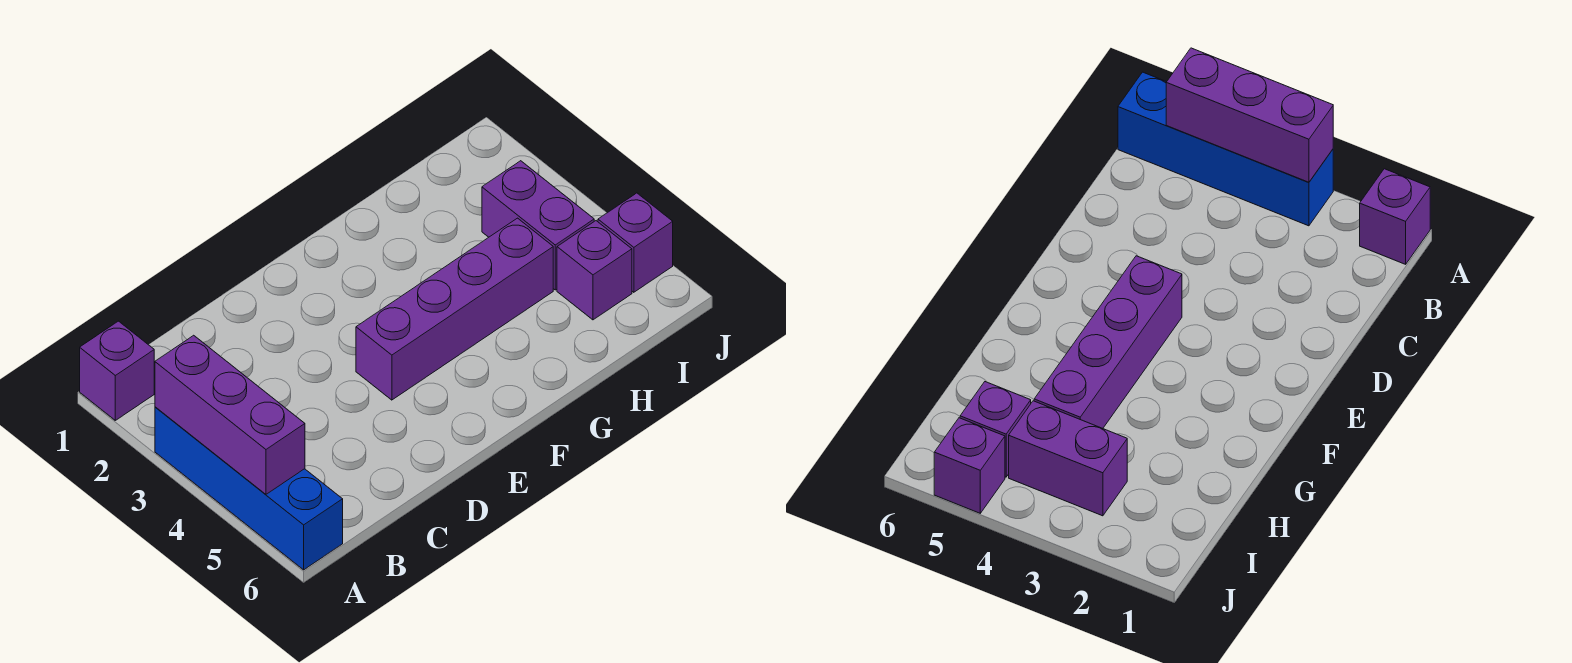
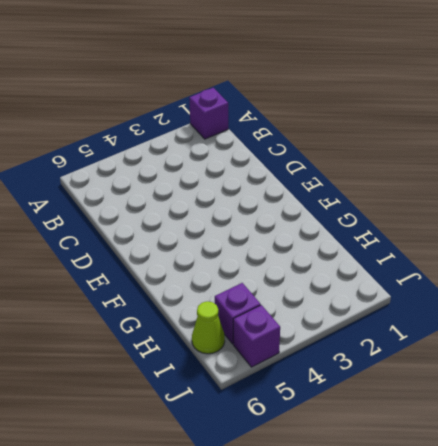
lime 1x1 cone [192,301,225,354] -> none
none -> blue 1x4 brick [155,407,343,570]
none -> purple 1x4 brick [356,218,553,400]

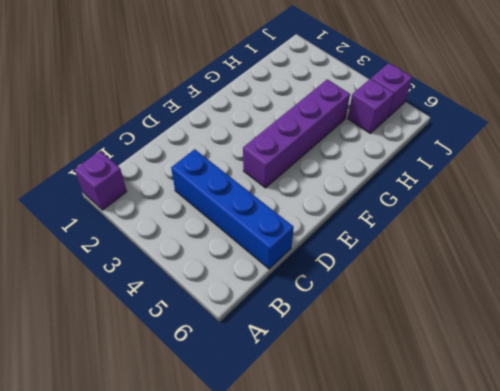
blue 1x4 brick [171,149,294,269] -> blue 1x4 brick moved to [155,407,343,570]
none -> purple 1x2 brick [482,161,594,290]
none -> purple 1x3 brick [155,335,305,494]

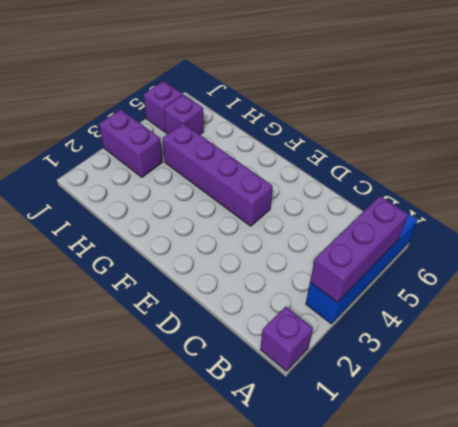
purple 1x2 brick [99,109,163,177] -> purple 1x2 brick turned to [482,161,594,290]

